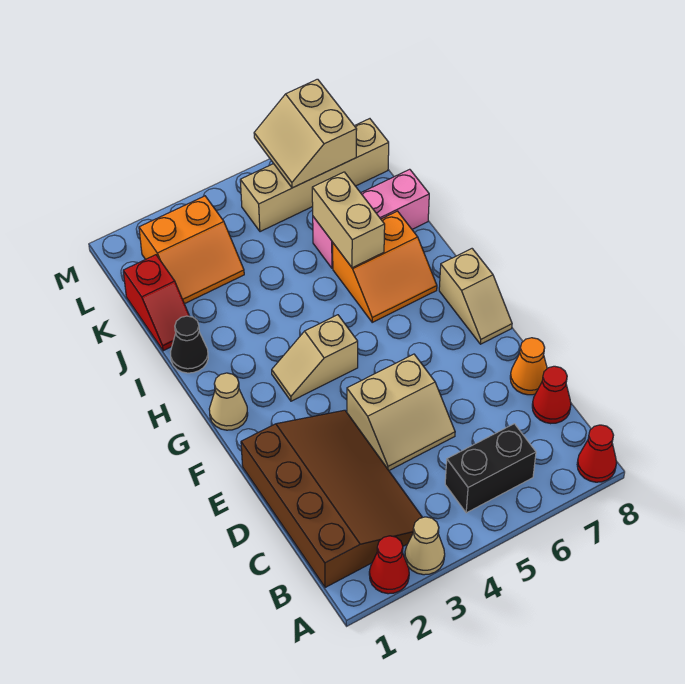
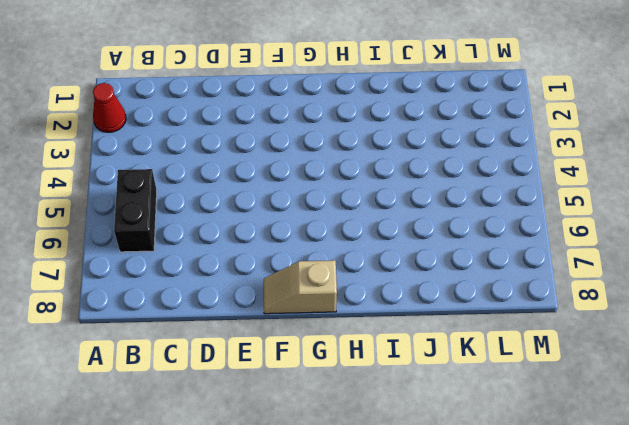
none -> tan 1x1 cone [405,517,445,575]
none -> red 1x1 cone [577,425,616,482]
none -> brown 3x4 slope [241,410,423,588]

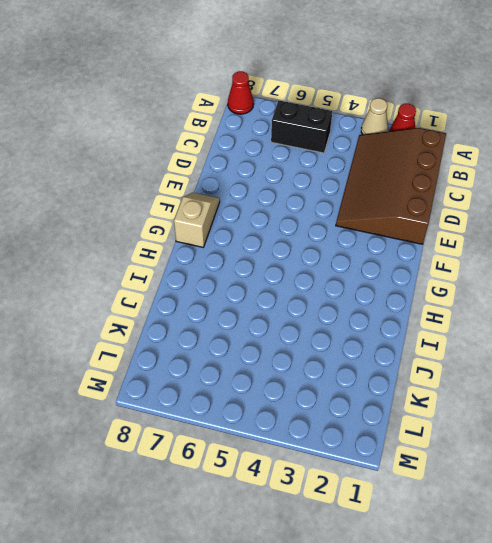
none -> red 1x1 cone [532,366,571,424]
none -> tan 2x2 slope [347,354,455,470]
none -> orange 1x1 cone [510,338,547,395]

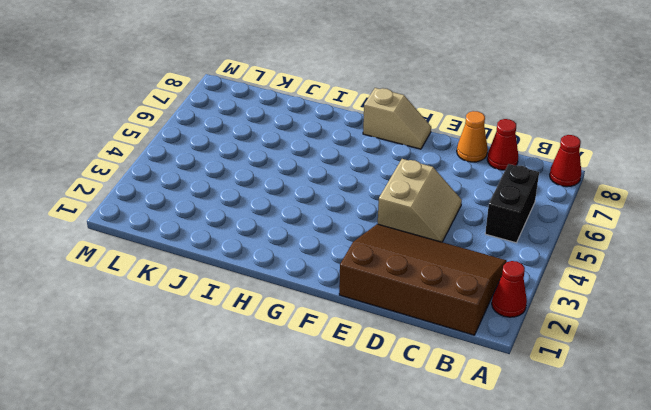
none -> tan 1x1 cone [405,517,445,575]
none -> tan 1x1 cone [209,373,248,430]
none -> tan 1x2 slope [272,315,358,401]

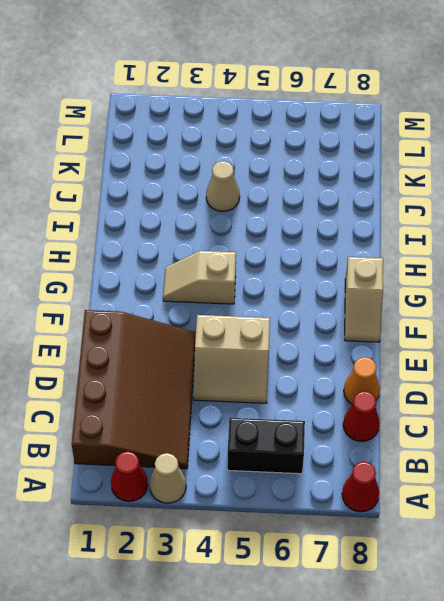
tan 1x1 cone [206,161,240,212] -> tan 1x1 cone moved to [209,373,248,430]
none -> orange 2x2 slope [333,211,437,322]
none -> black 1x1 cone [170,316,208,373]
none -> red 1x2 slope [123,255,189,351]

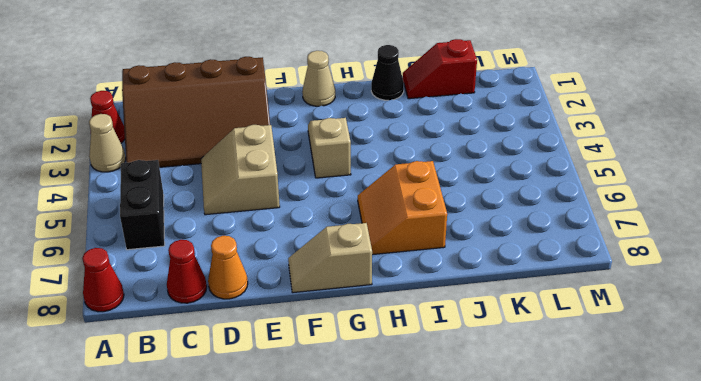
none -> pink 1x3 brick [313,169,429,268]
none -> orange 2x2 slope [139,196,244,304]
none -> tan 1x4 brick [240,119,389,232]

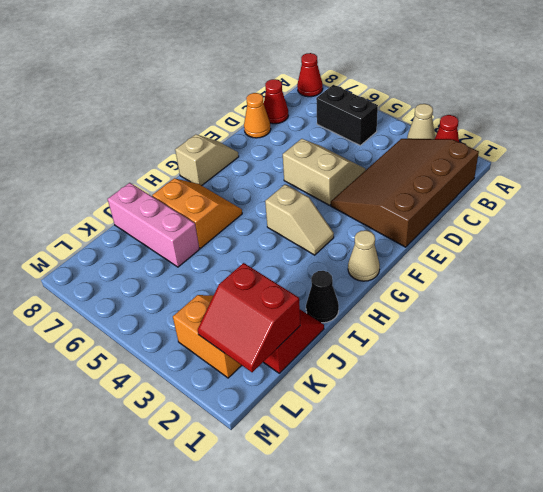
red 2x2 slope [198,263,300,372] -> none
none -> tan 1x4 brick [240,119,389,232]
none -> tan 1x2 brick [312,172,385,268]
none -> tan 2x2 slope [254,79,357,188]

